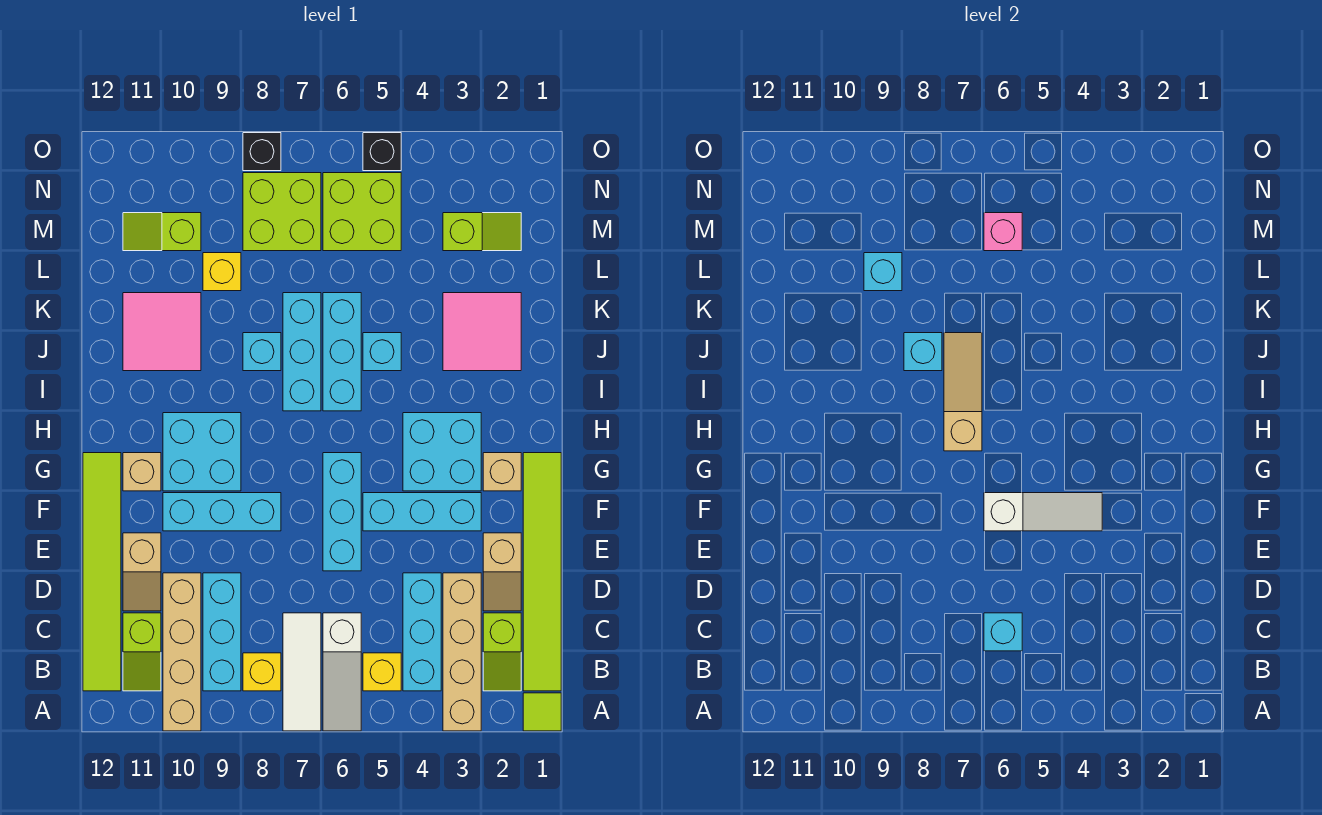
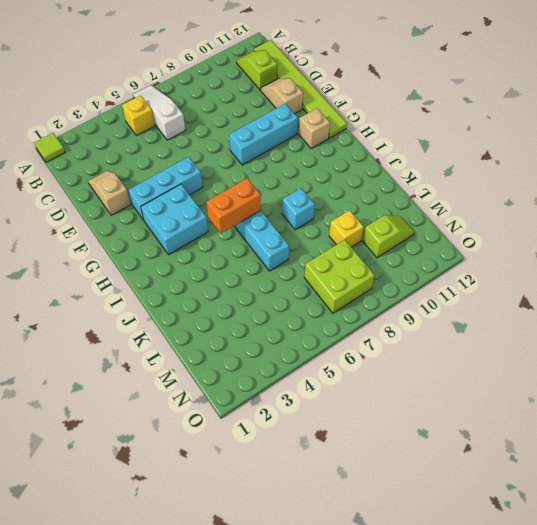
orange 1x2 brick [206,178,261,233] -> none
none -> tan 1x4 brick [443,573,481,731]
none -> white 1x3 tile [283,613,321,731]
none -> tan 1x4 brick [163,573,201,731]
none -> lime 1x6 tile [523,453,561,691]

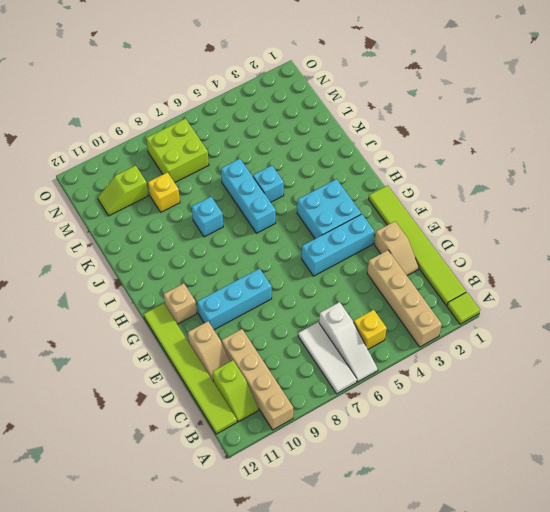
none -> lime 1x2 slope [483,613,521,691]
none -> cyan 1x3 brick [403,573,441,691]
none -> yellow 1x1 brick [243,653,281,691]
none -> cyan 1x3 brick [203,573,241,691]

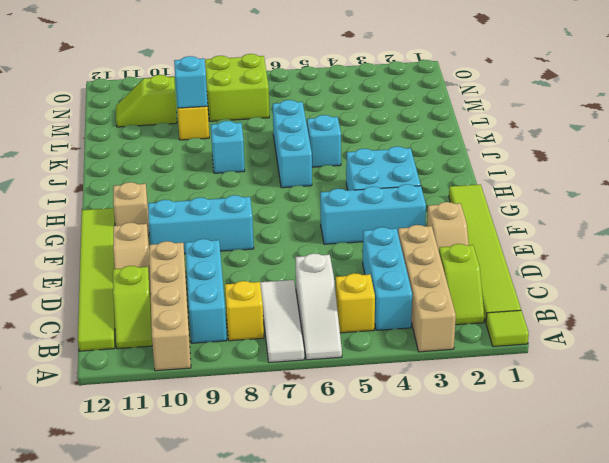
none -> cyan 1x3 brick [323,453,361,571]
none -> tan 1x1 brick [483,453,521,491]
none -> cyan 2x2 brick [163,413,241,491]
none -> cyan 1x3 brick [283,293,321,411]

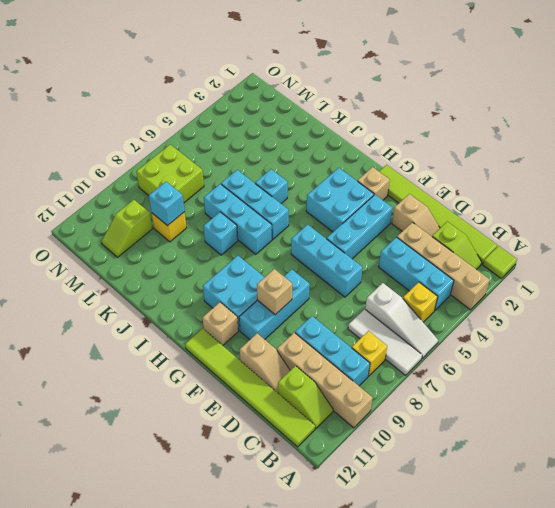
tan 1x1 brick [257,269,292,315] -> none
none -> pink 2x2 tile [443,293,521,371]
none -> pink 2x2 tile [123,293,201,371]
none -> lime 1x2 slope [443,213,521,251]
none -> lime 2x2 brick [323,173,401,251]

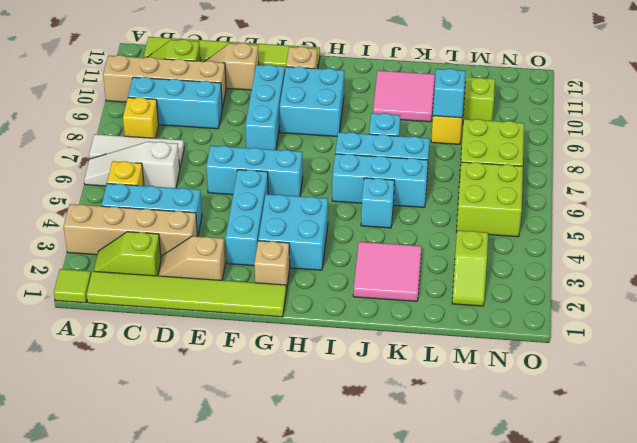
none -> black 1x1 brick [363,133,401,171]
none -> black 1x1 brick [243,133,281,171]
none -> cyan 1x1 brick [984,613,1022,651]
none -> white 1x3 slope [984,493,1102,531]

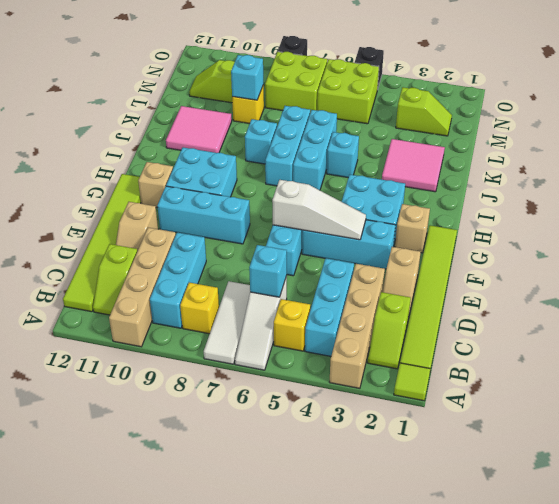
none -> tan 1x3 slope [944,333,982,451]
none -> cyan 1x1 brick [904,333,942,371]
none -> pink 1x1 brick [984,213,1022,251]

